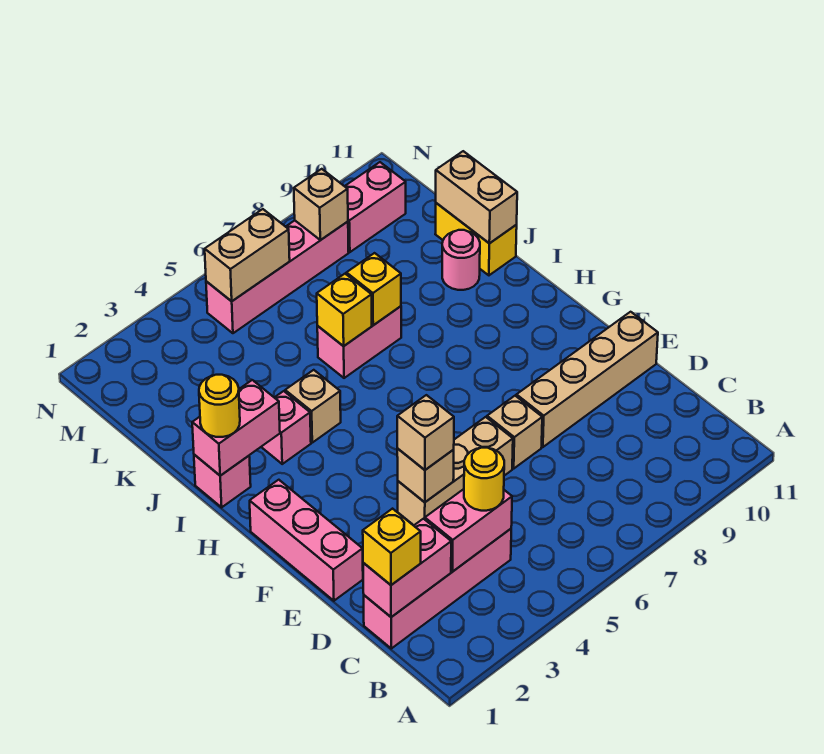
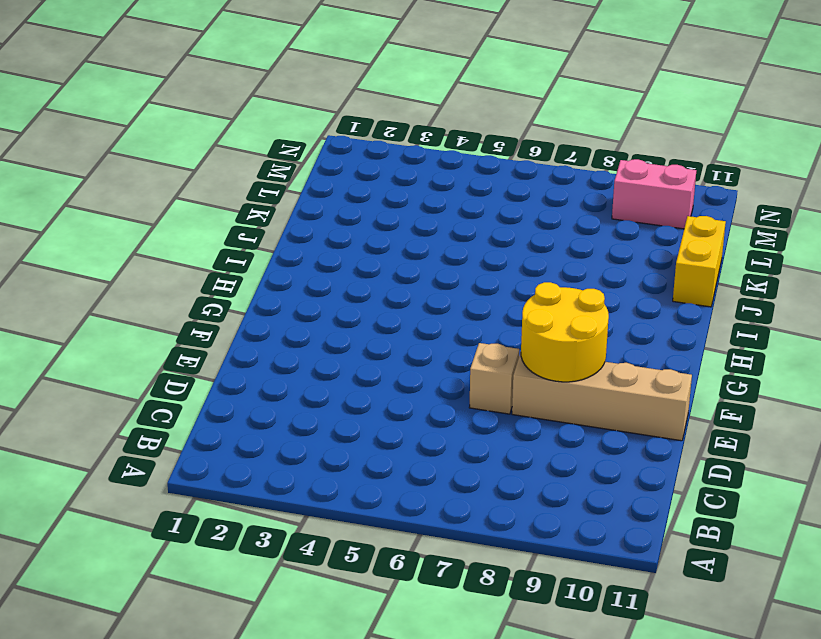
yellow 2x2 round brick [521,282,609,382] -> none
none -> pink 1x4 brick [364,529,511,648]
none -> pink 1x3 brick [250,480,363,601]
none -> tan 1x3 brick [398,417,513,525]

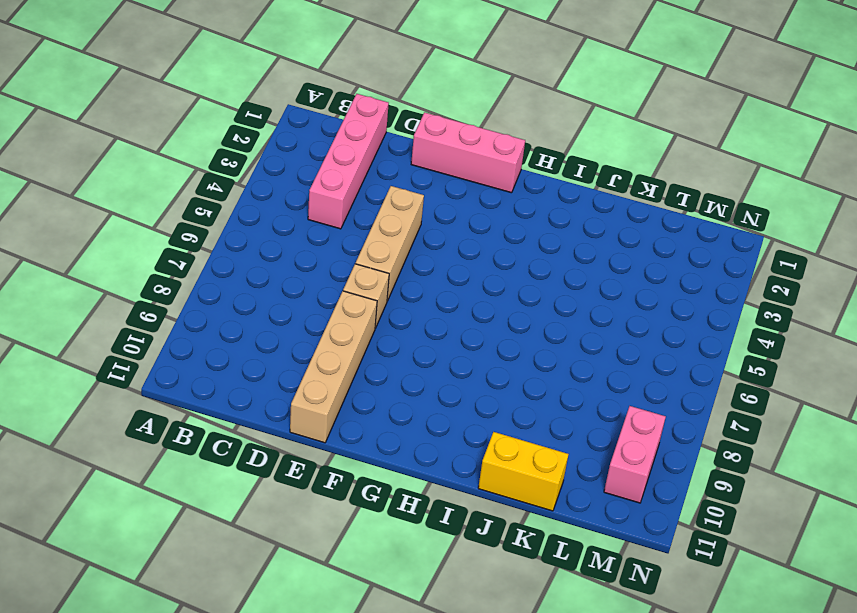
none -> pink 1x1 brick [194,455,251,507]
none -> pink 1x1 brick [262,391,311,464]
none -> tan 1x1 brick [285,370,341,443]

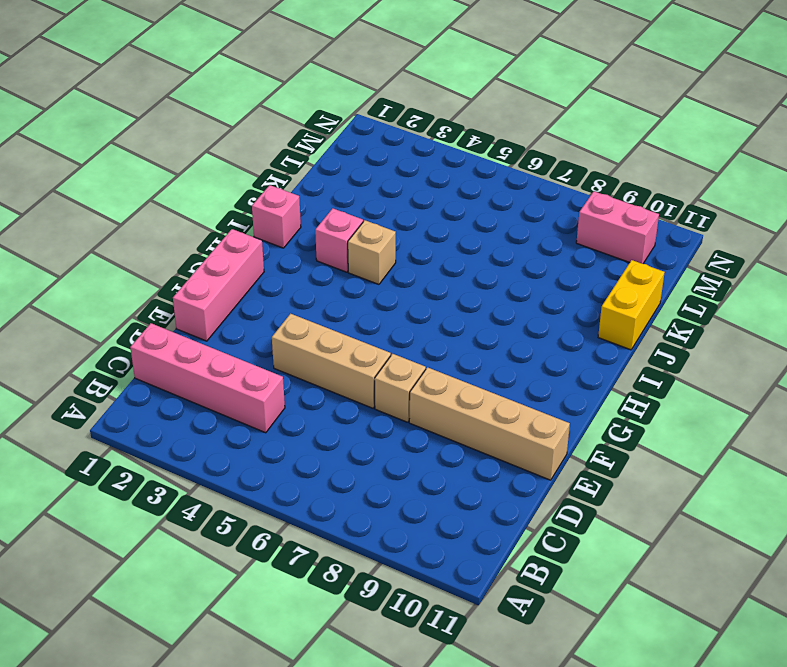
none -> pink 1x2 brick [317,306,401,378]
none -> pink 1x1 round brick [442,230,480,290]
none -> pink 1x4 brick [206,221,349,333]

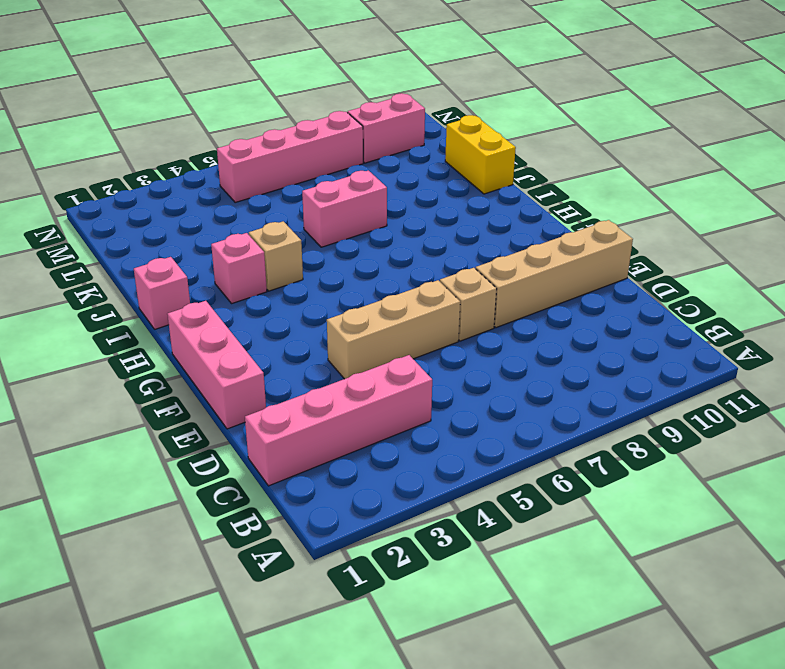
none -> pink 1x1 round brick [442,230,480,290]
none -> pink 1x2 brick [363,519,451,617]
none -> pink 1x2 brick [425,489,512,572]

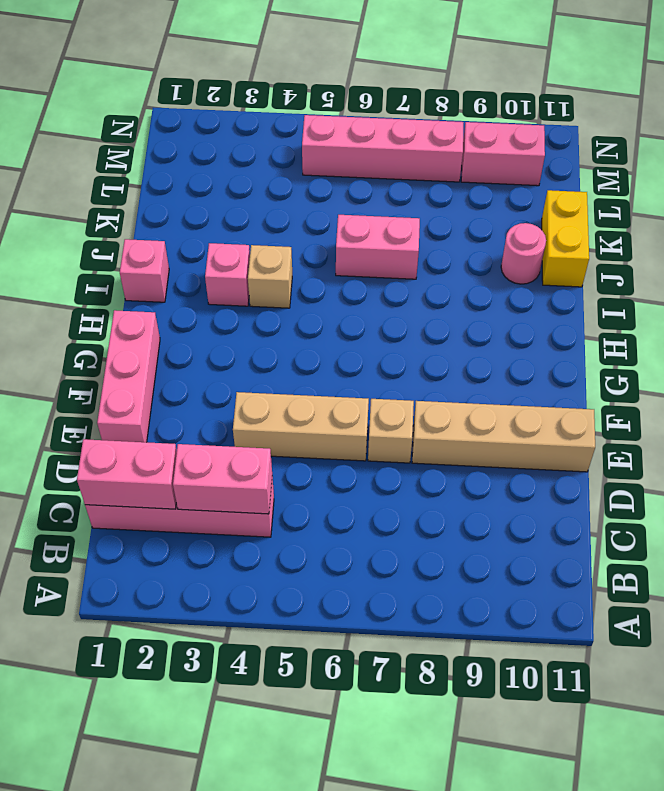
none -> tan 1x1 brick [397,448,454,502]
none -> pink 1x2 brick [192,380,280,476]
none -> yellow 1x1 brick [317,274,372,346]

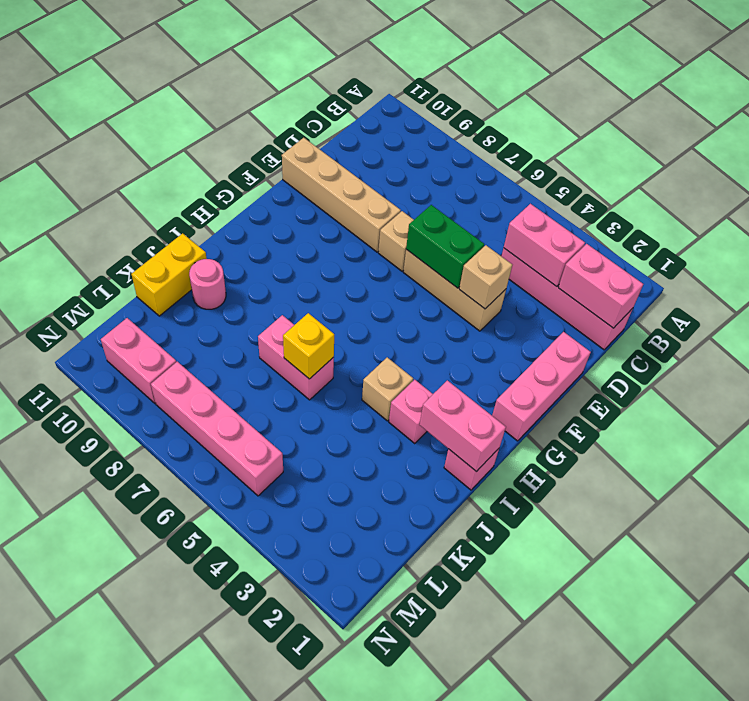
green 1x2 brick [406,205,484,288] -> none
none -> yellow 1x1 brick [346,253,401,325]
none -> tan 1x2 brick [436,151,517,243]
none -> tan 1x2 brick [205,209,290,301]

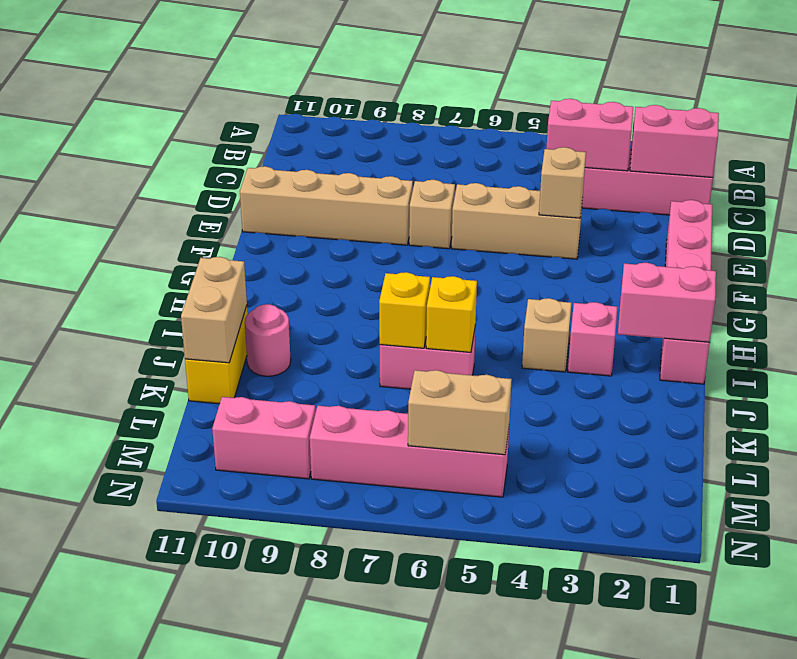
none -> tan 1x1 brick [294,169,348,240]
none -> yellow 1x1 brick [363,509,421,585]
none -> yellow 1x1 round brick [464,448,504,511]

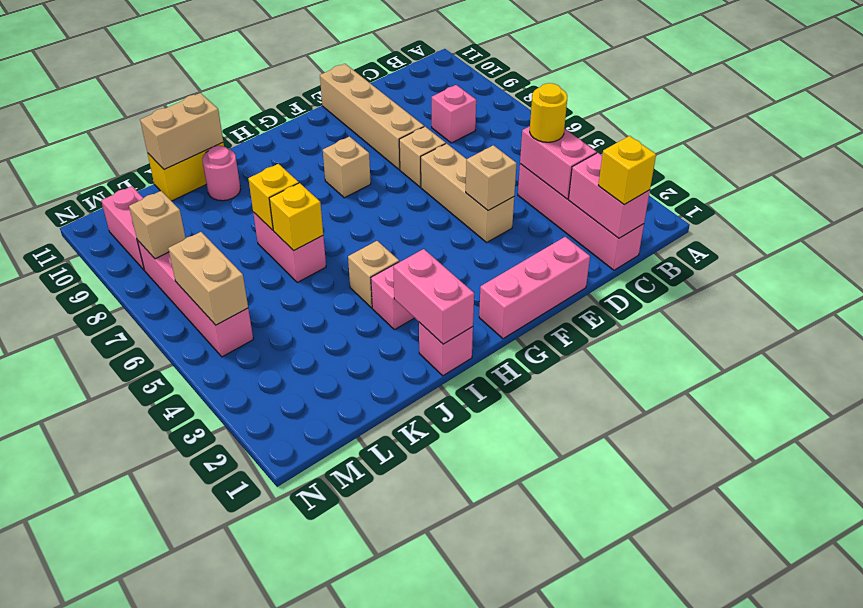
pink 1x1 brick [432,85,476,143] -> none
tan 1x1 brick [323,137,371,198] -> tan 1x1 brick moved to [397,395,454,470]
none -> yellow 1x1 round brick [199,375,240,437]

